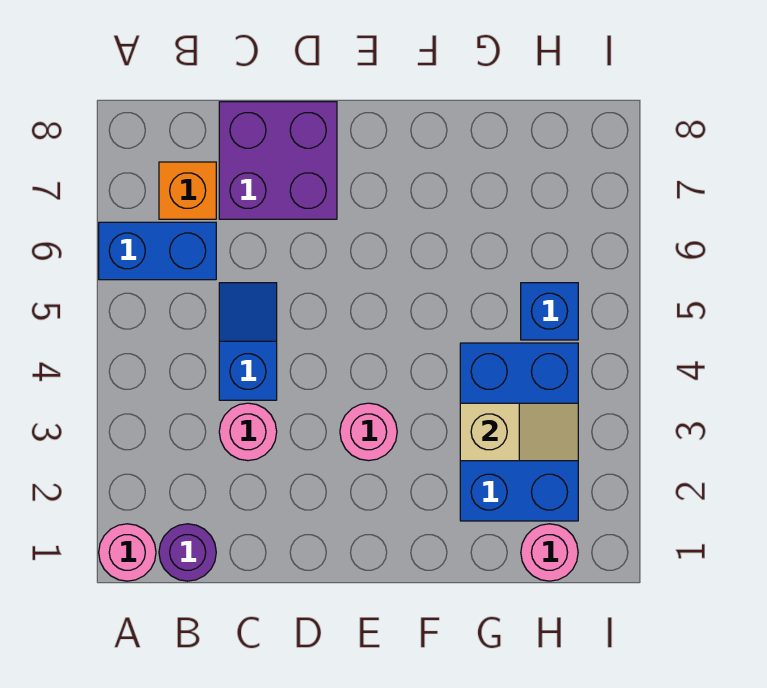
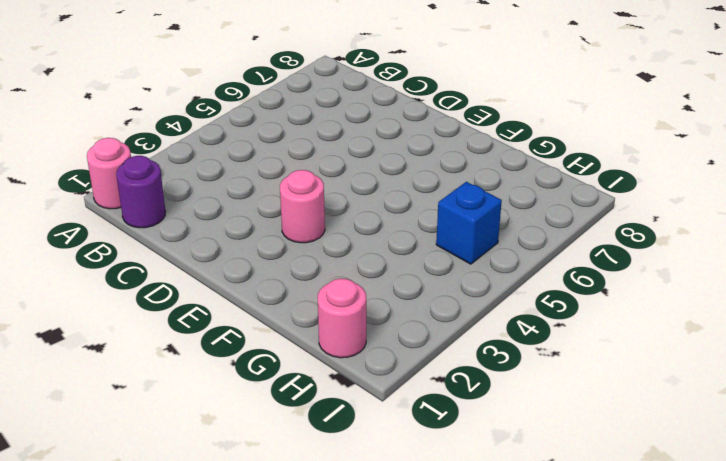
none -> blue 1x2 brick [99,222,216,280]
none -> orange 1x1 brick [159,162,216,219]
none -> pink 1x1 round brick [219,403,277,461]

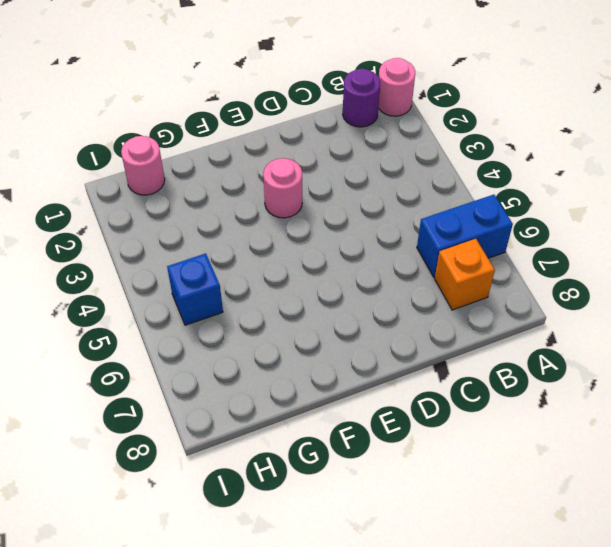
none -> pink 1x1 round brick [219,403,277,461]
none -> blue 1x2 slope [219,283,277,400]
none -> purple 2x2 brick [219,102,337,219]

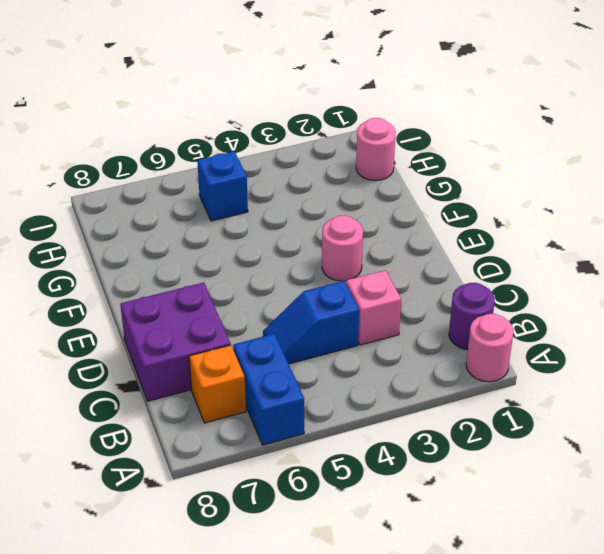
pink 1x1 brick [346,270,401,345] -> pink 1x1 round brick [219,403,277,461]
none -> blue 2x3 brick [460,343,578,521]
none -> tan 1x2 slope [460,403,578,461]

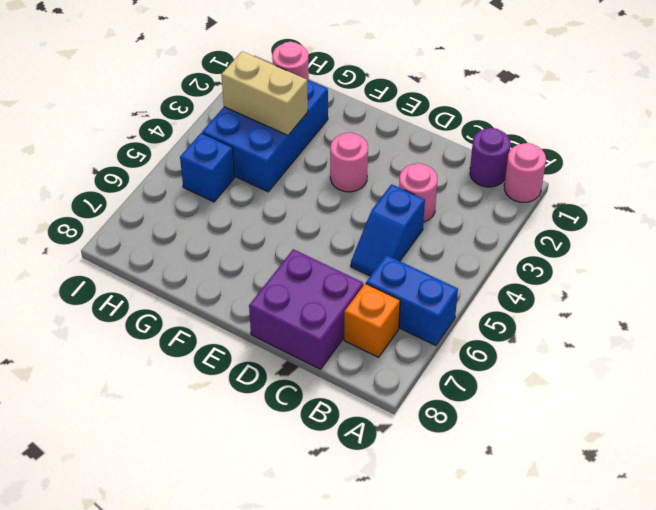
tan 1x2 brick [221,51,308,135] -> tan 1x2 slope [460,403,578,461]

